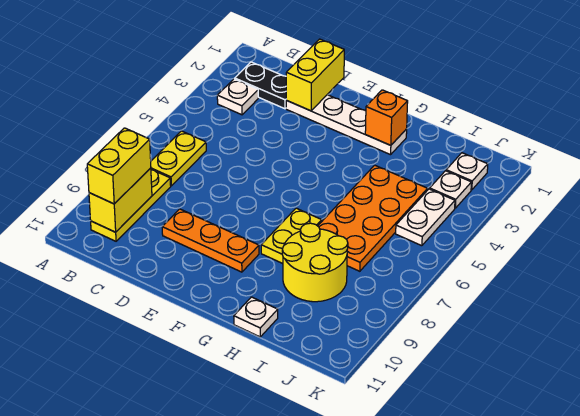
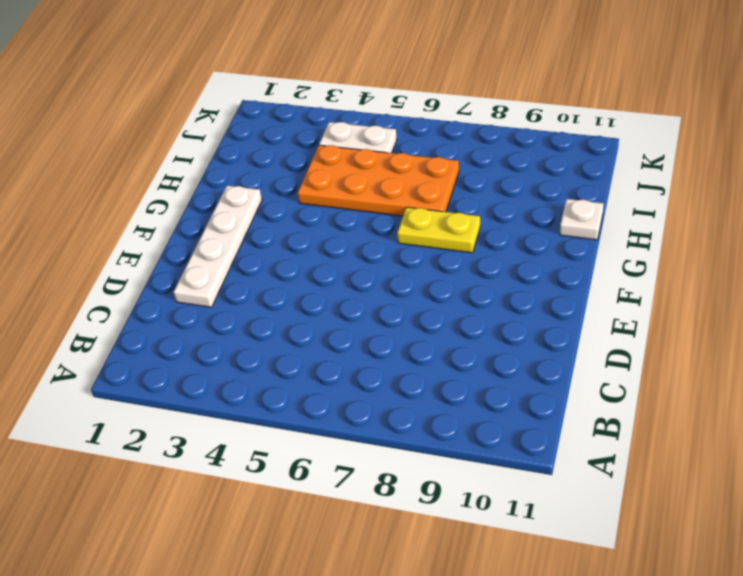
none -> black 1x2 plate [235,62,287,109]
none -> white 1x1 plate [217,79,258,115]
none -> yellow 1x2 plate [151,131,206,186]

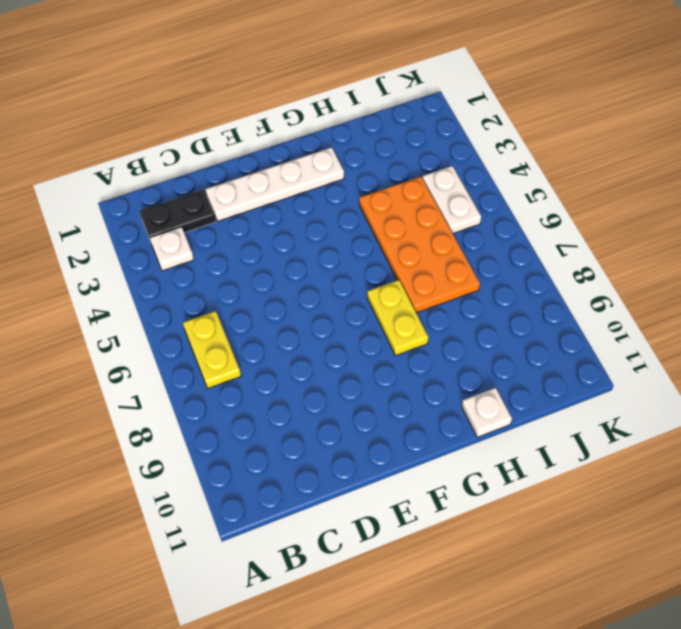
none -> yellow 1x3 plate [91,169,171,241]
none -> orange 1x3 plate [162,209,259,272]
none -> yellow 2x2 round brick [282,223,348,302]

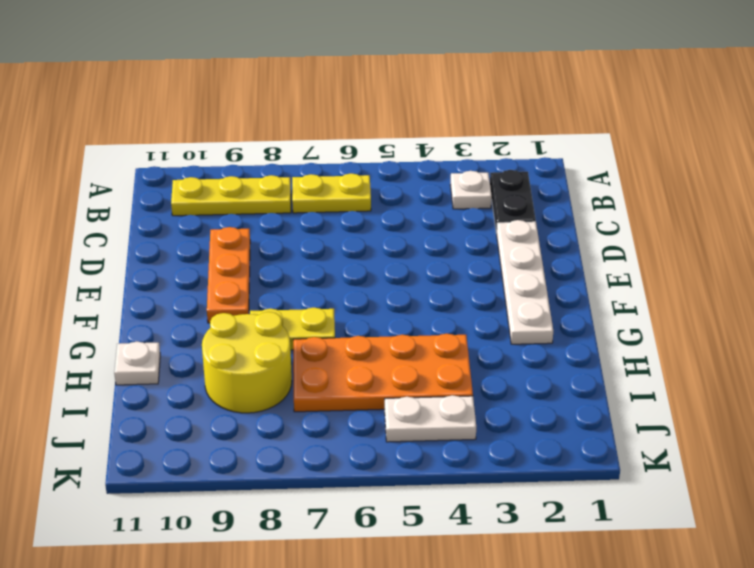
none -> white 1x1 plate [446,153,488,190]
none -> white 1x1 plate [430,171,471,208]
none -> yellow 1x2 brick [89,168,152,232]

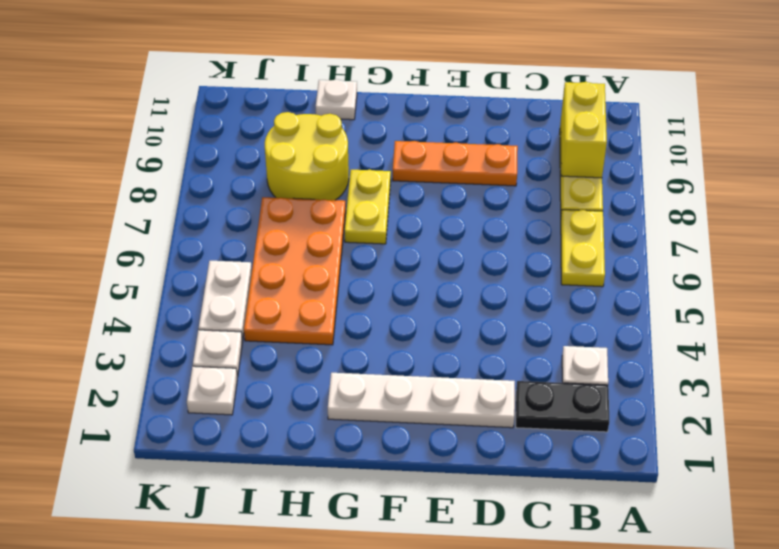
none -> yellow 1x2 brick [286,39,344,111]
none -> orange 1x1 brick [365,90,408,145]
none -> yellow 1x2 brick [87,128,151,204]

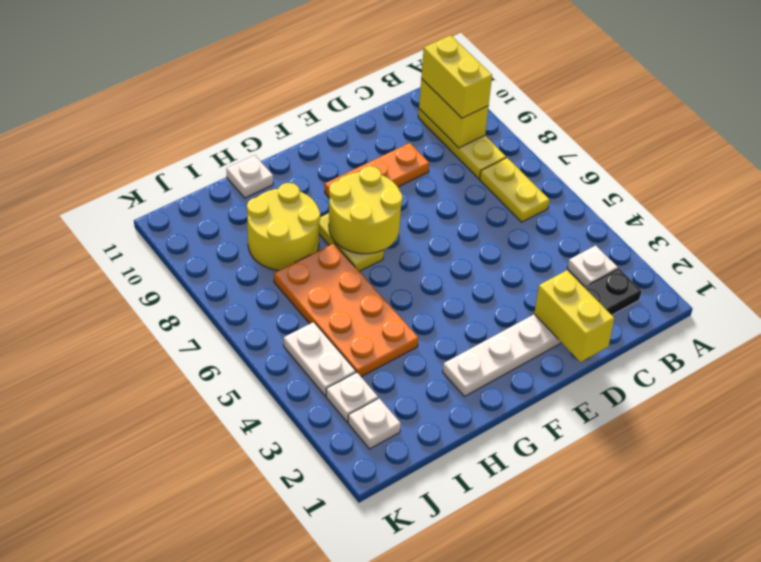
yellow 2x2 round brick [329,166,403,254] -> none
none -> orange 1x1 brick [365,90,408,145]

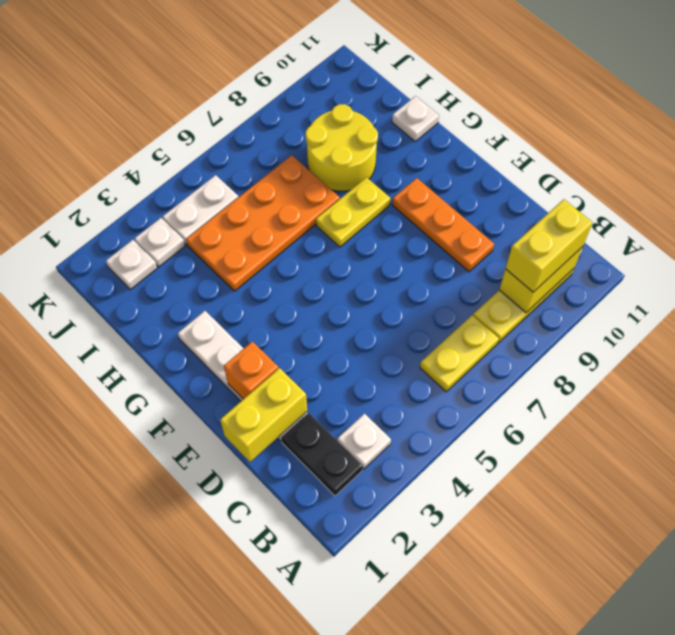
orange 1x1 brick [224,341,278,399] -> orange 1x1 brick moved to [365,90,408,145]

